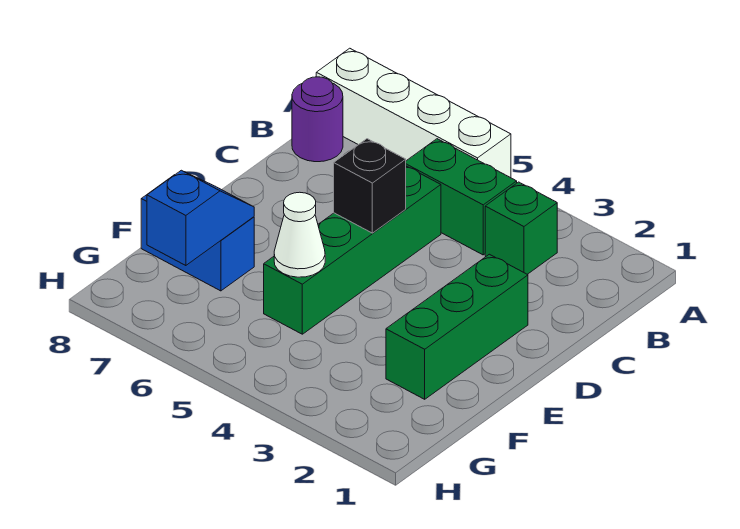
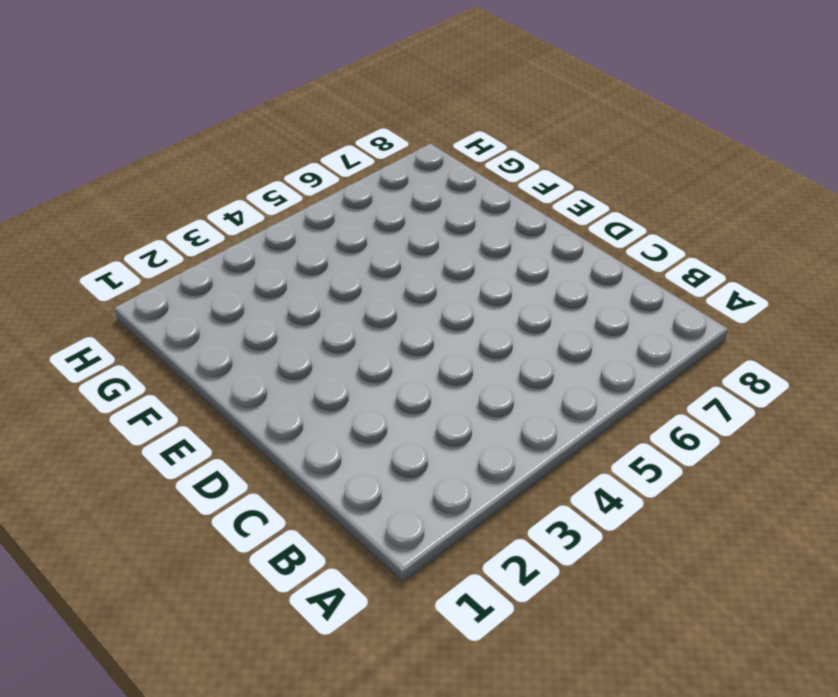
none -> white 1x4 brick [316,48,511,178]
none -> green 1x1 brick [485,182,557,274]

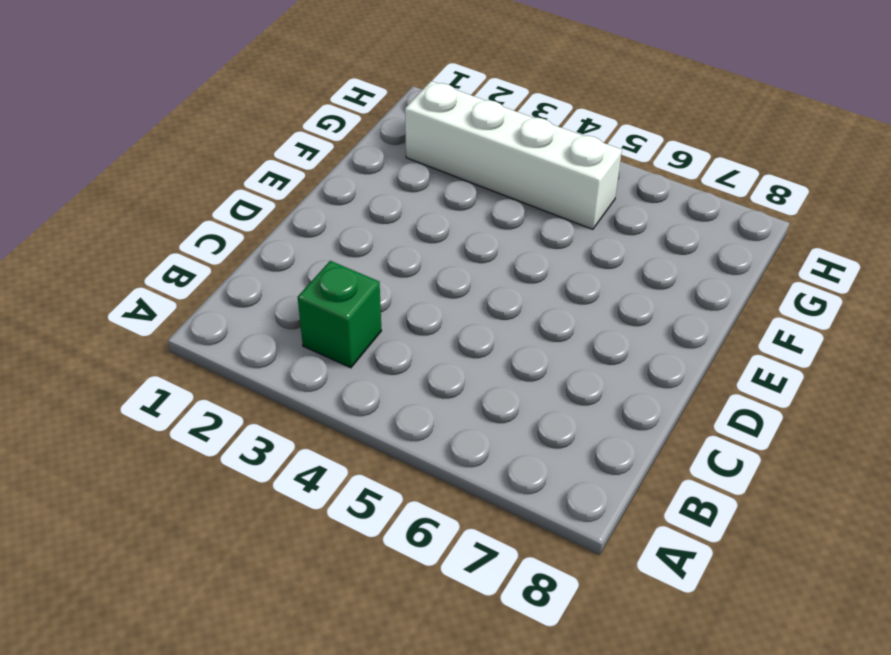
white 1x4 brick [405,81,622,229] -> white 1x4 brick moved to [316,48,511,178]
none -> green 1x2 brick [406,139,517,255]
none -> purple 1x1 round brick [292,77,343,162]

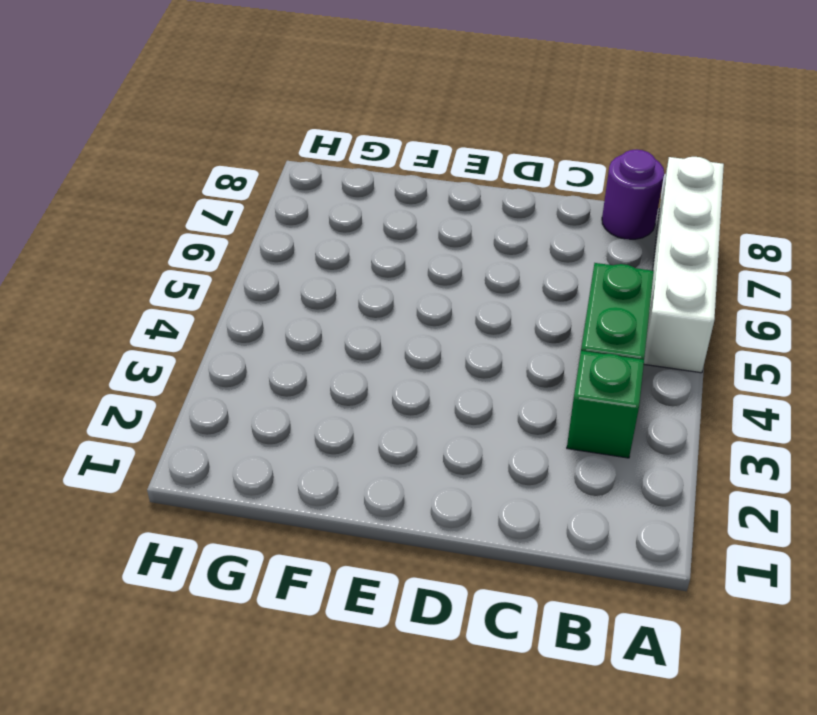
none -> green 1x4 brick [264,166,441,334]
none -> green 1x3 brick [386,254,528,399]

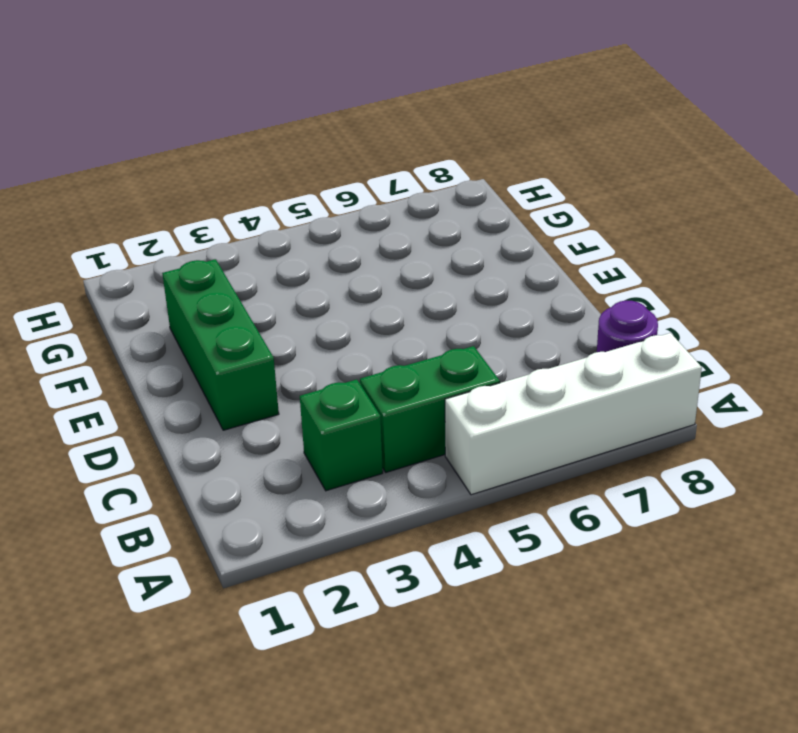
none -> green 1x4 brick [264,166,441,334]
none -> blue 1x2 brick [141,175,254,291]

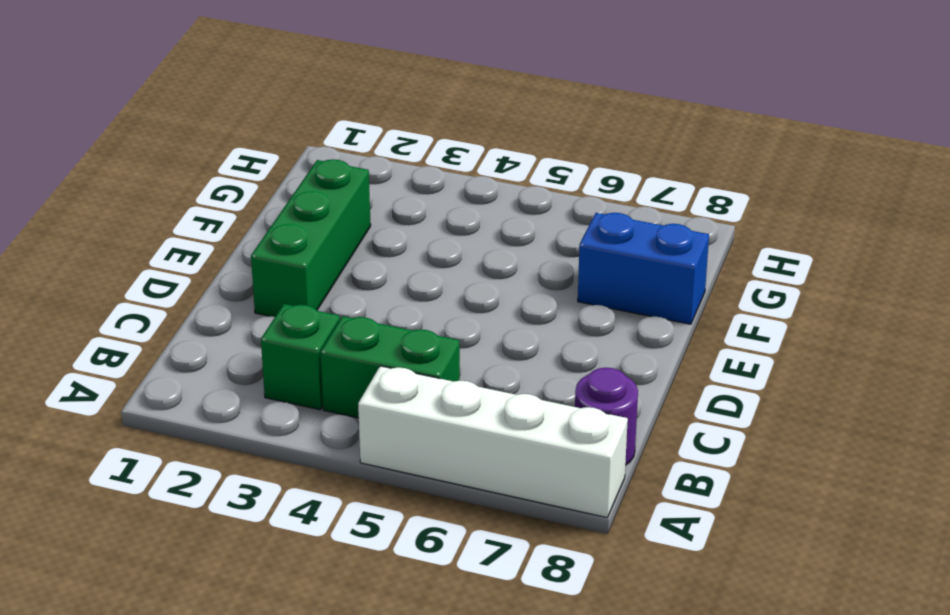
none -> green 1x4 brick [264,166,441,334]
none -> black 1x1 brick [334,139,406,233]

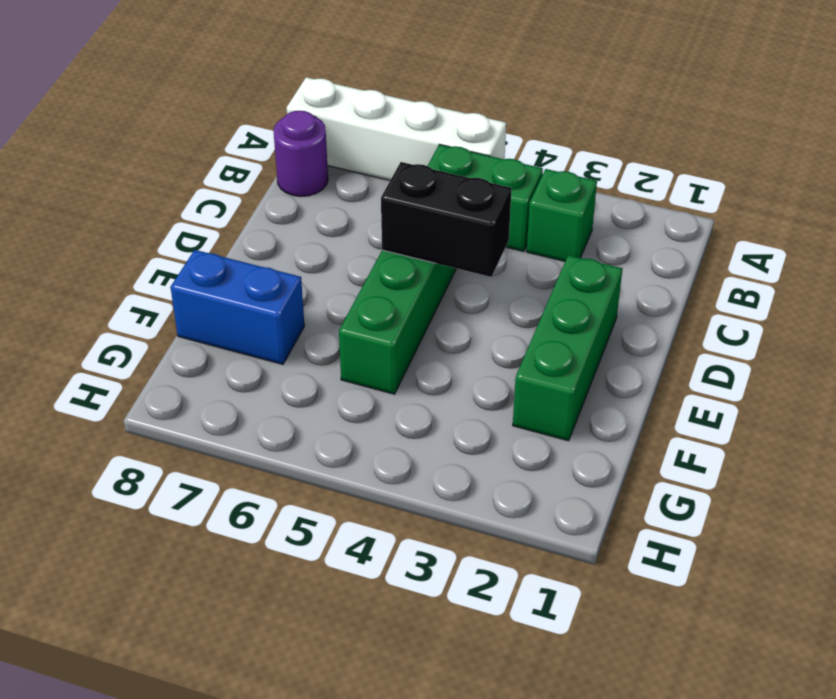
black 1x2 brick [381,162,512,277] -> black 1x1 brick [334,139,406,233]
none -> white 1x1 cone [274,192,325,277]
none -> blue 1x2 slope [147,170,254,266]

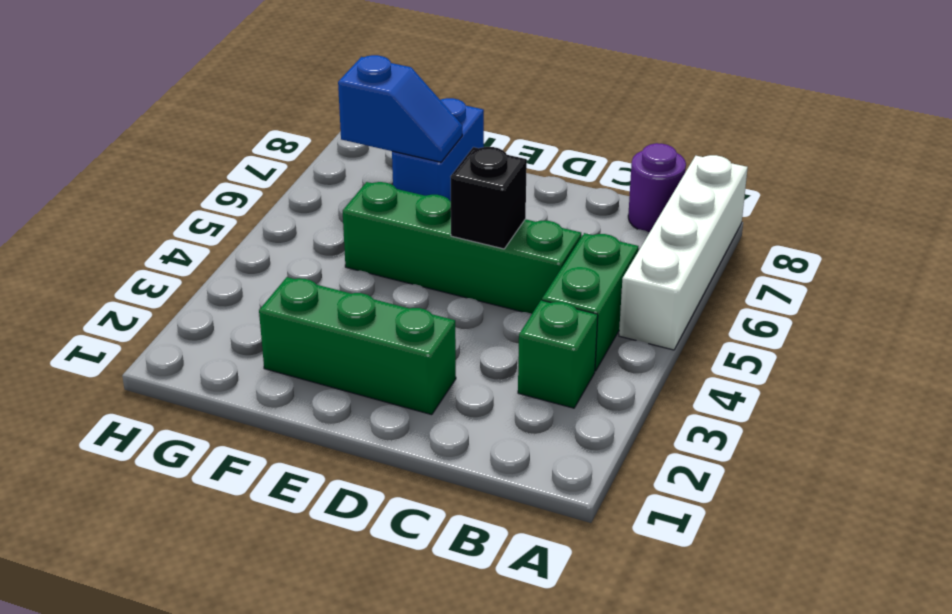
none -> white 1x1 cone [274,192,325,277]

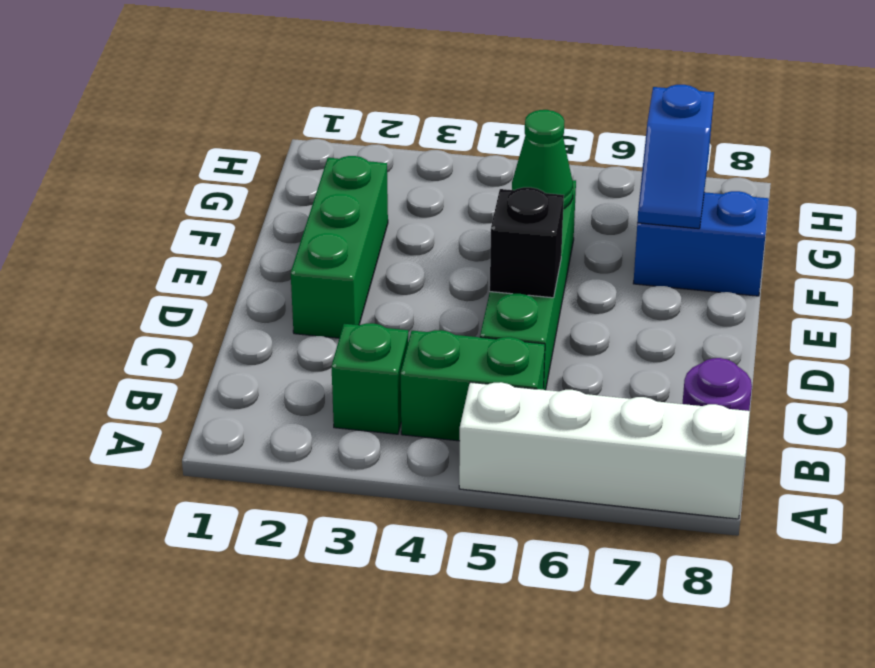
green 1x1 cone [512,110,573,209] -> white 1x1 cone [274,192,325,277]

